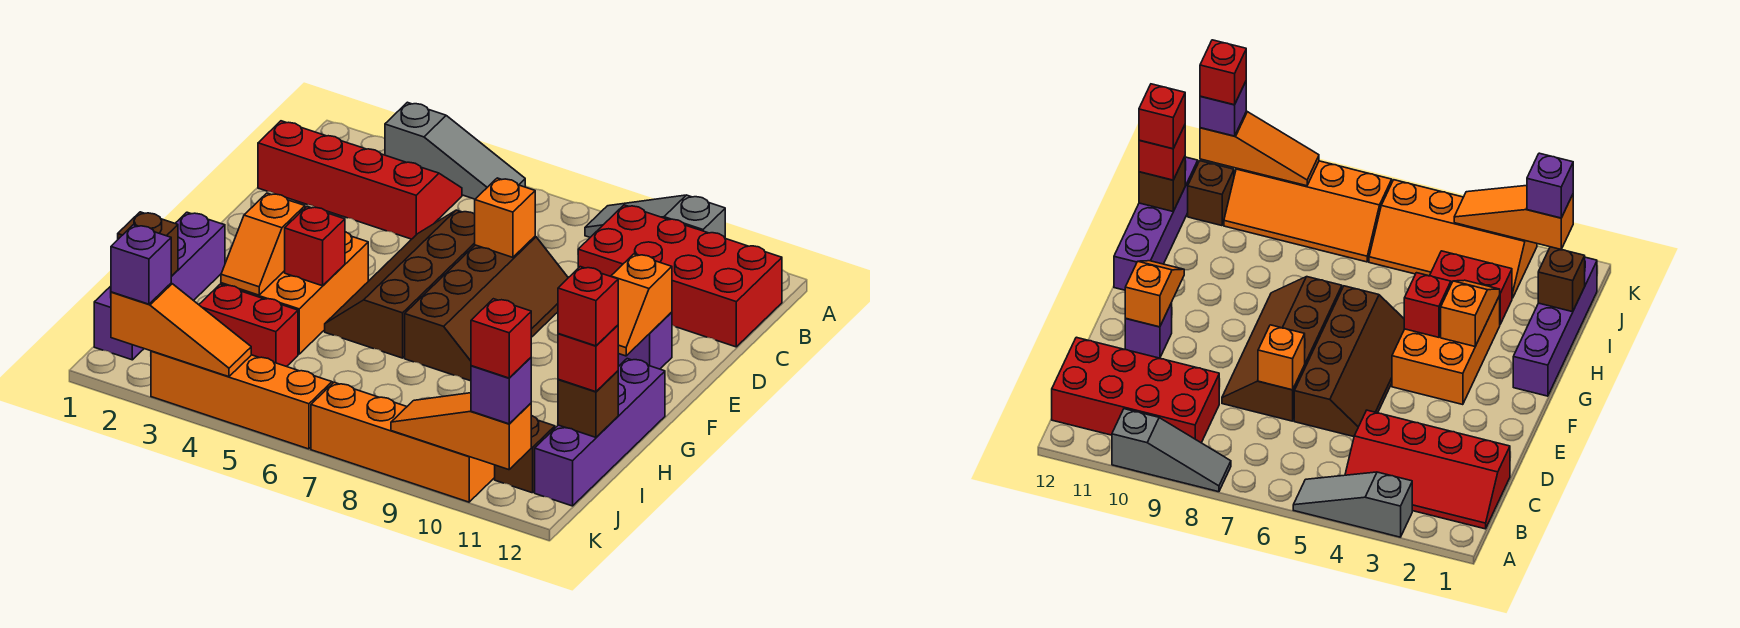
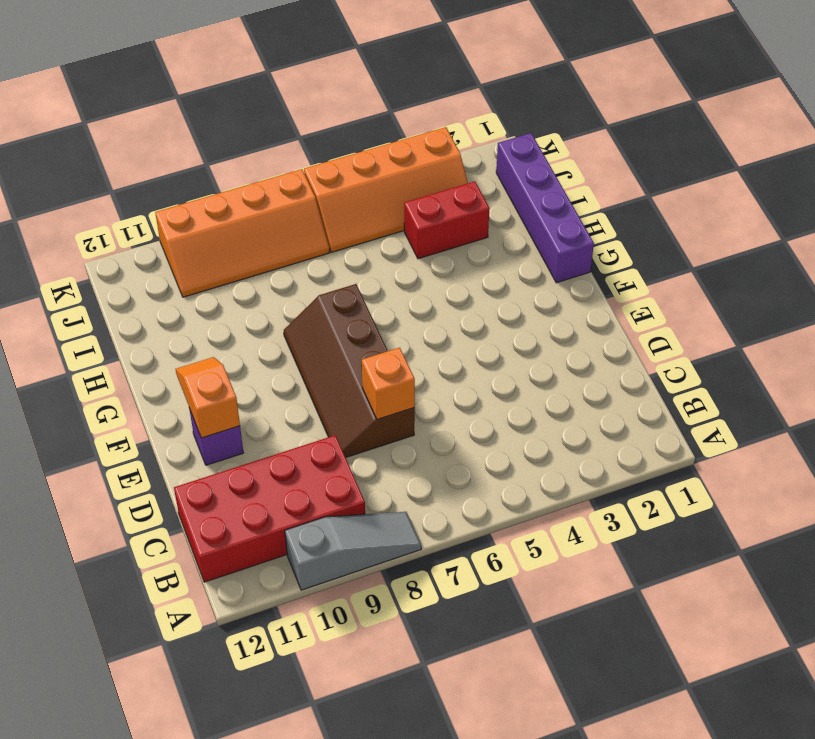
none -> grey 1x3 slope [385,102,525,199]
none -> red 2x4 slope [258,121,462,239]
none -> brown 2x4 slope [325,210,475,358]

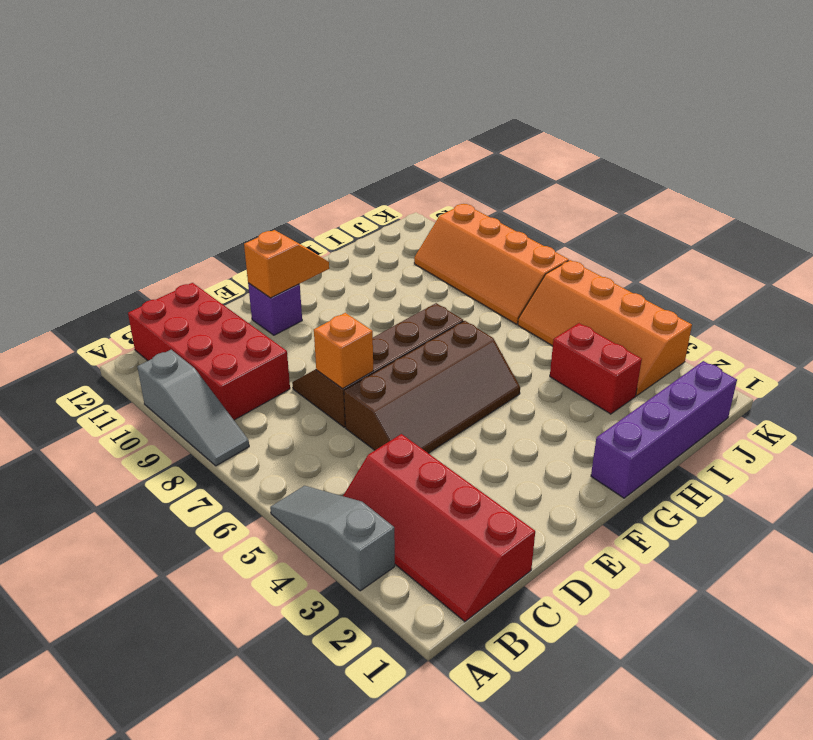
none -> orange 2x3 brick [221,232,368,354]
none -> purple 1x4 brick [535,359,665,506]
none -> brown 1x1 brick [495,415,555,493]

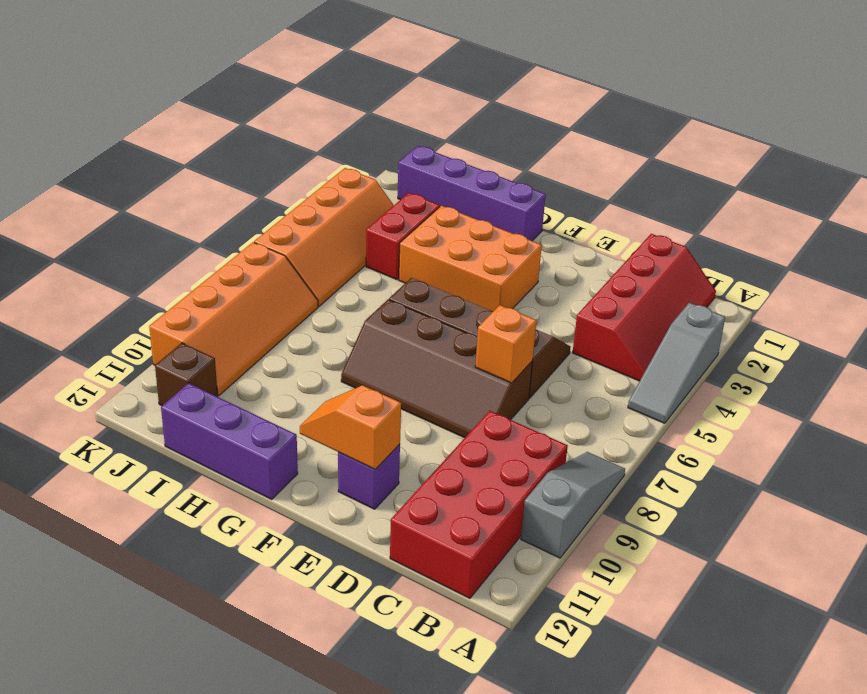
purple 1x3 brick [161,383,298,499] -> purple 1x4 brick [535,359,665,506]
none -> orange 1x2 slope [221,193,305,295]
none -> red 1x1 brick [285,206,345,286]
none -> brown 1x1 brick [118,212,178,276]

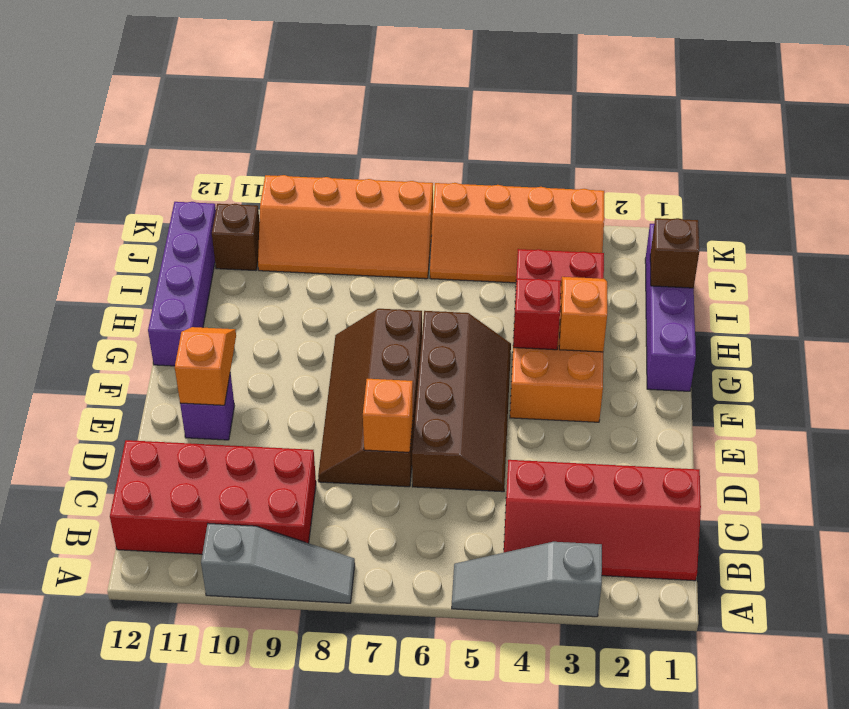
none -> brown 1x1 brick [558,371,618,437]
none -> orange 1x3 slope [111,283,251,377]
none -> orange 1x3 slope [391,393,531,470]

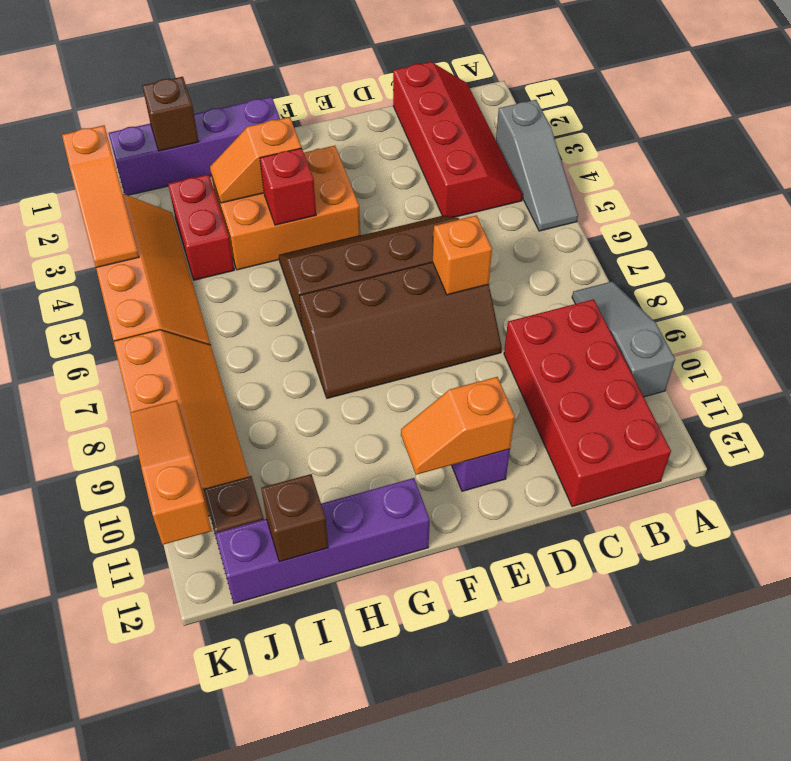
none -> red 1x1 brick [558,325,618,392]
none -> purple 1x1 brick [111,225,171,304]
none -> purple 1x1 brick [471,358,531,424]

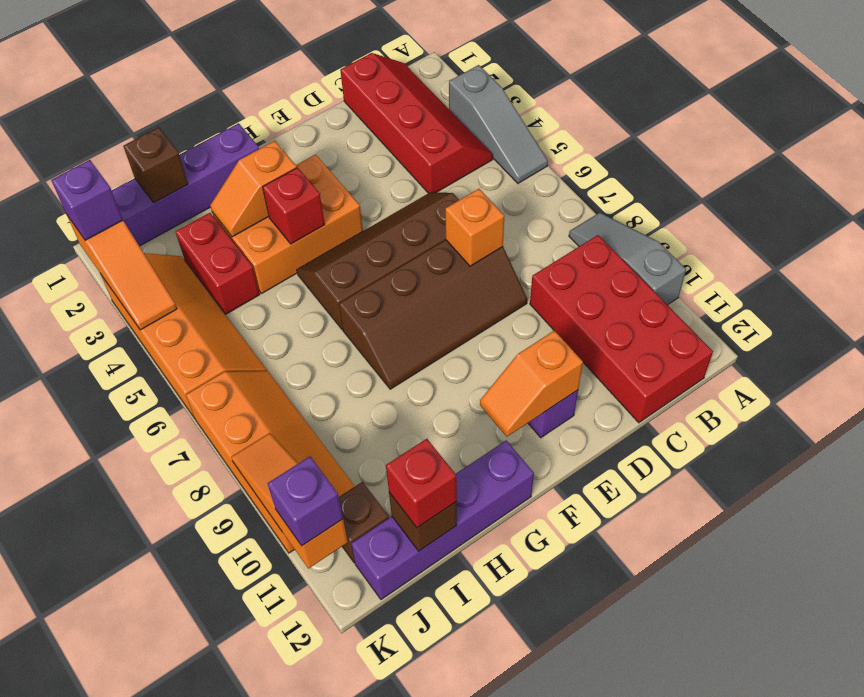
none -> red 1x1 brick [558,267,618,346]
none -> red 1x1 brick [471,299,531,378]

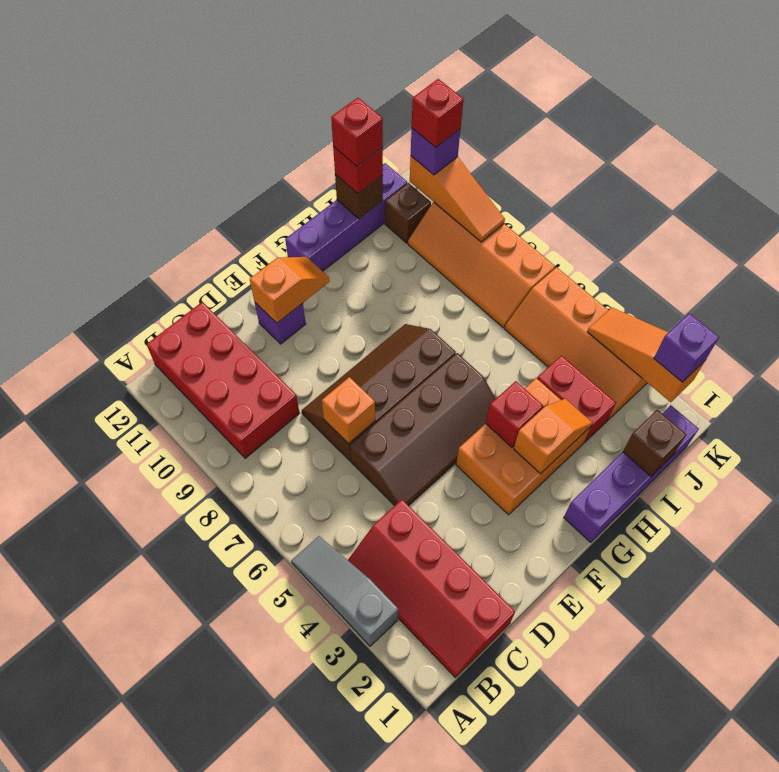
none -> grey 1x3 slope [585,195,725,238]

